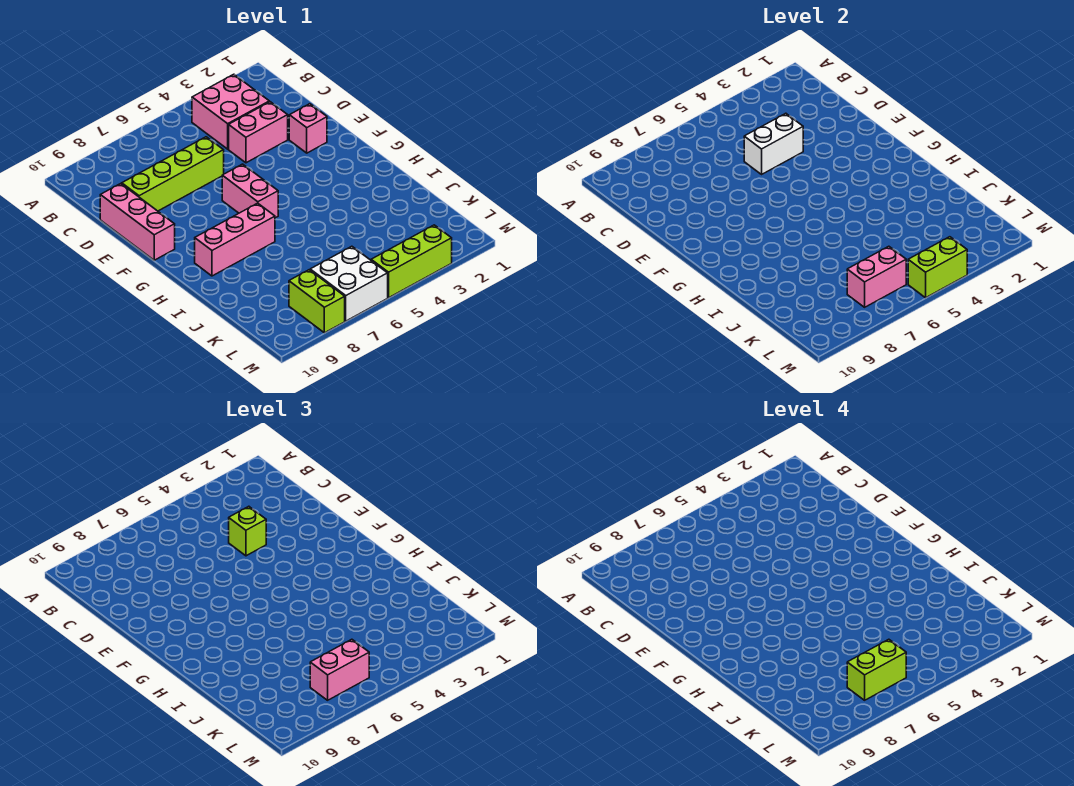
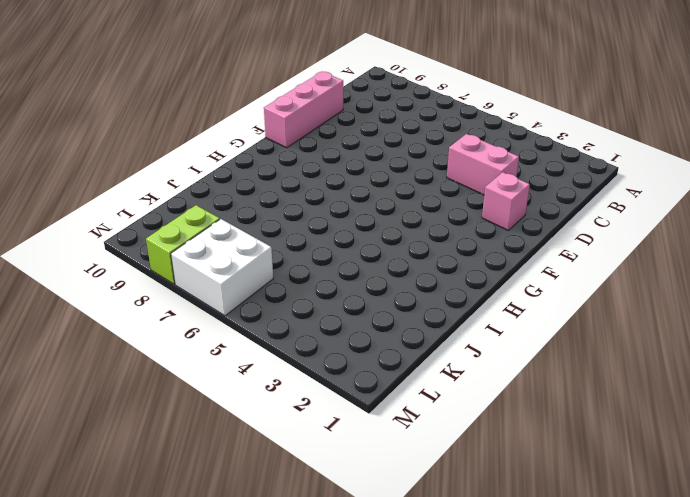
none -> pink 2x2 brick [192,74,269,149]
none -> lime 1x4 brick [122,137,224,211]
none -> pink 1x2 brick [222,164,278,218]

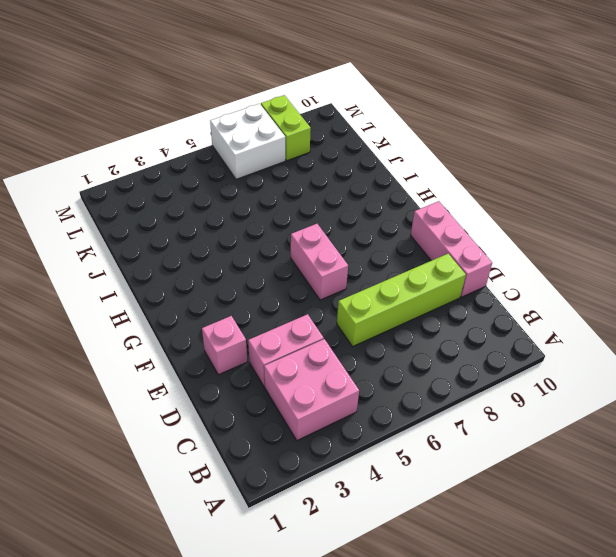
none -> pink 1x3 brick [195,203,275,276]
none -> lime 1x3 brick [371,225,452,298]
none -> white 1x2 brick [744,113,803,174]

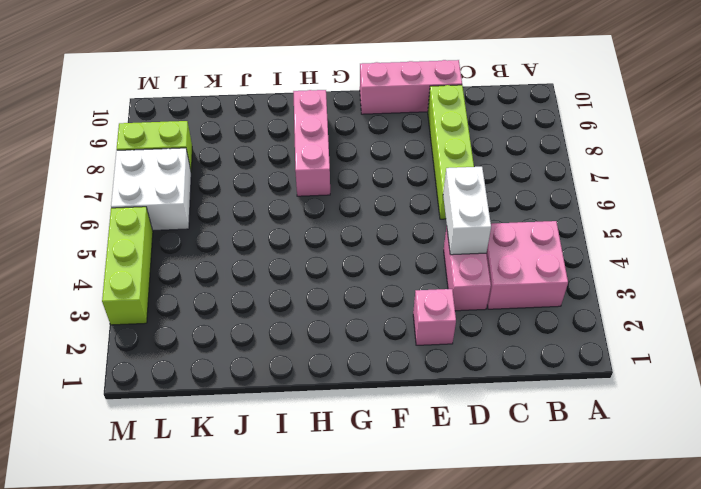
none -> pink 1x2 brick [222,164,278,218]
none -> pink 1x2 brick [847,246,906,307]
none -> lime 1x2 brick [908,237,967,298]

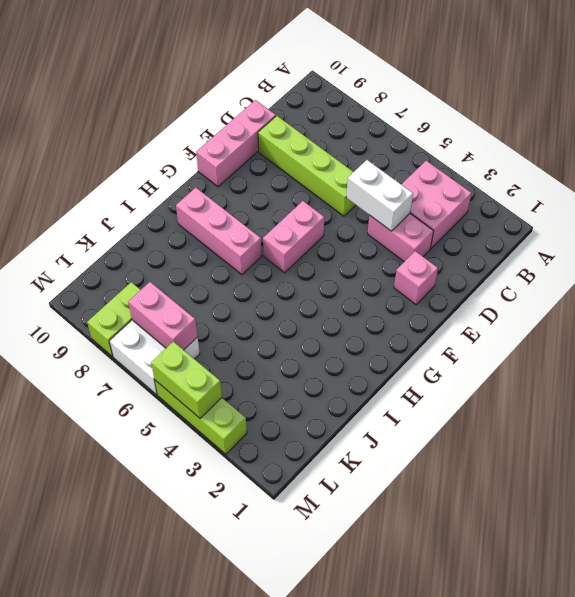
none -> lime 1x1 brick [229,506,266,556]
none -> pink 1x2 brick [310,639,369,700]
none -> lime 1x2 brick [847,639,906,700]

